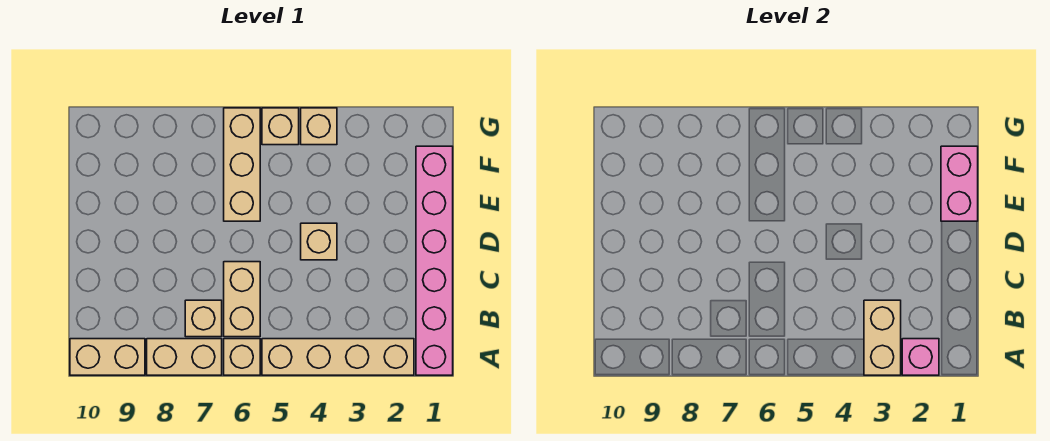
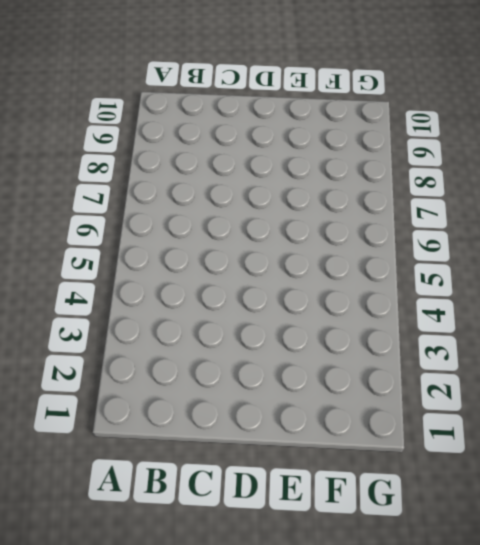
none -> pink 1x6 brick [416,146,453,375]
none -> tan 1x4 brick [262,339,414,375]
none -> tan 1x1 brick [224,339,260,375]

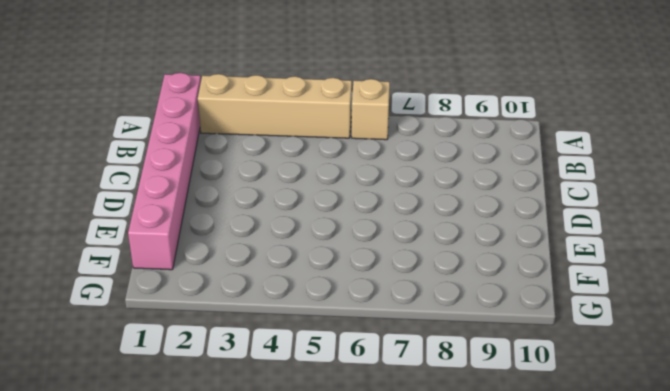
none -> tan 1x2 brick [147,339,222,375]
none -> tan 1x2 brick [70,339,145,375]
none -> tan 1x2 brick [224,262,260,337]

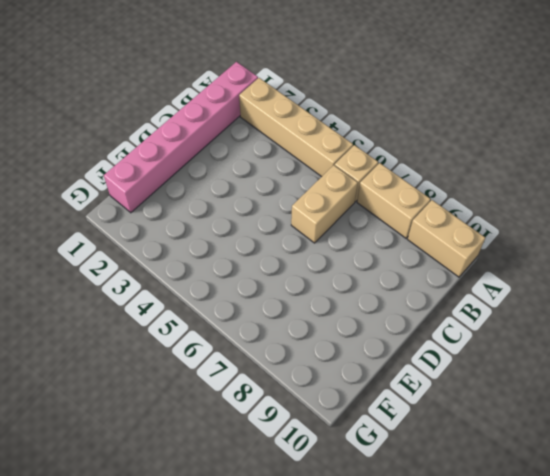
none -> tan 1x1 brick [185,300,222,337]
none -> tan 1x1 brick [301,223,337,260]
none -> tan 1x3 brick [224,108,260,221]

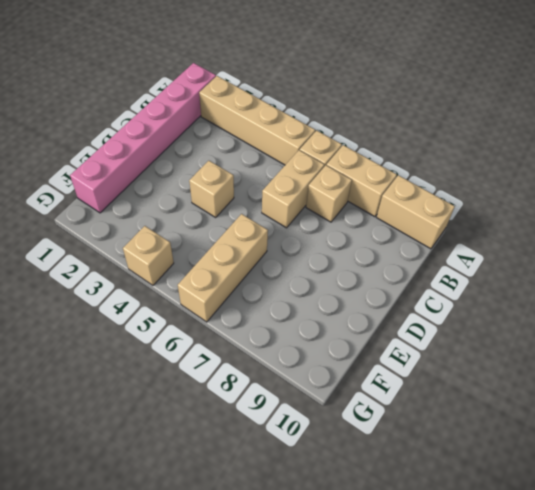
none -> tan 1x1 brick [262,108,299,145]
none -> pink 1x1 brick [902,339,939,375]
none -> tan 1x2 brick [864,300,901,375]

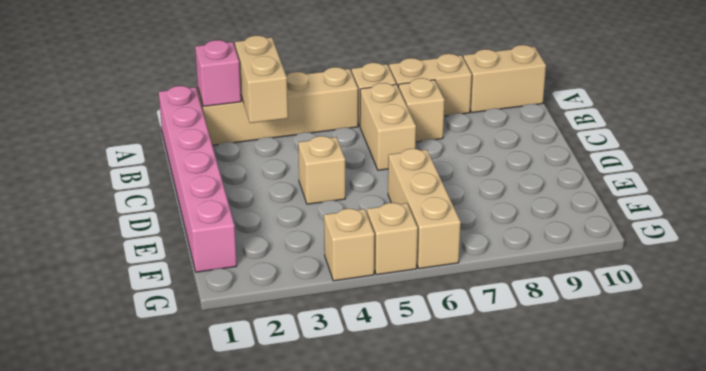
none -> pink 1x2 brick [941,146,978,221]

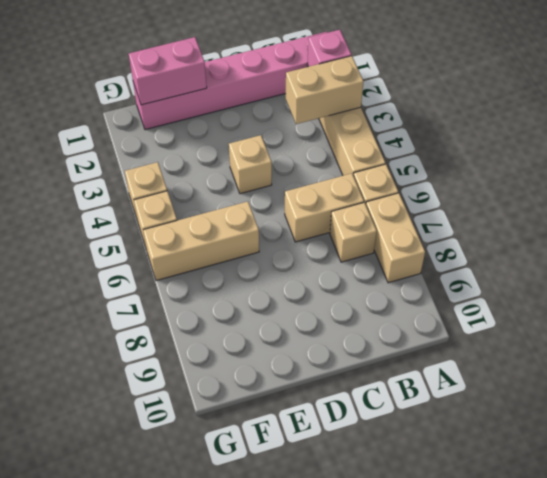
none -> tan 1x2 brick [70,339,145,375]

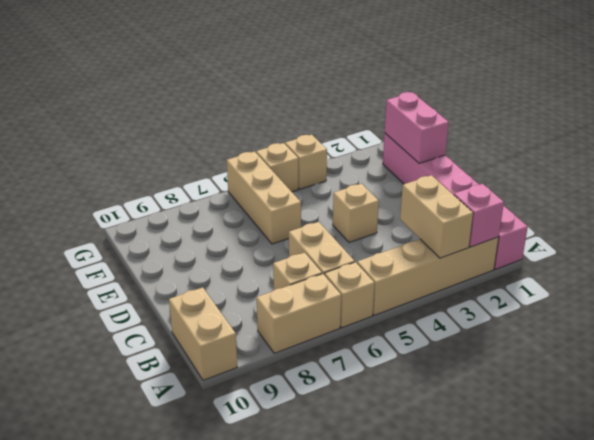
tan 1x2 brick [169,287,237,380] -> tan 1x2 brick turned to [70,339,145,375]

